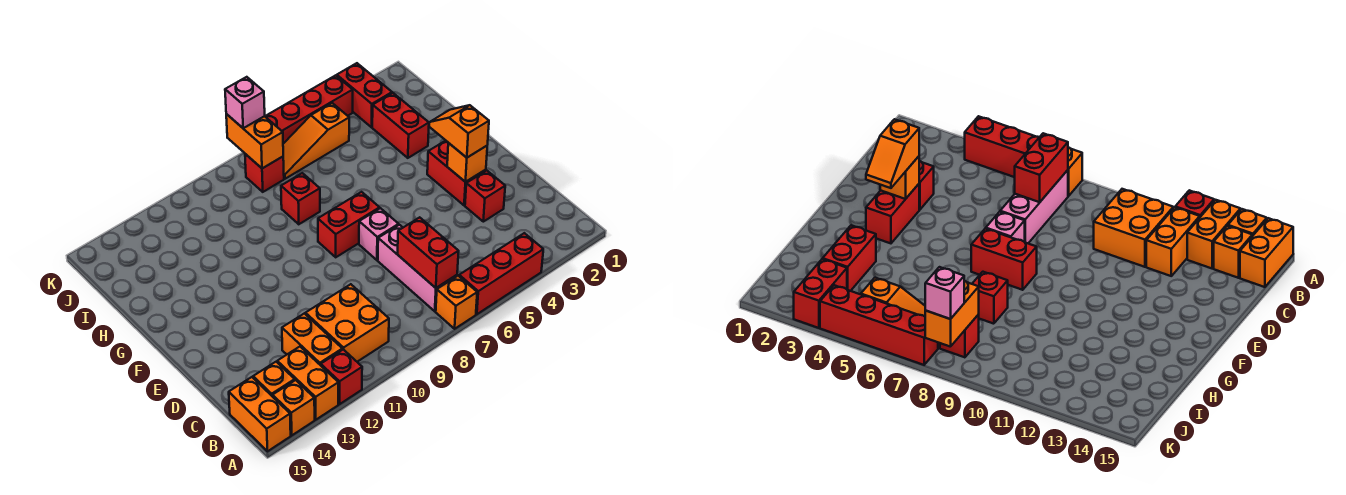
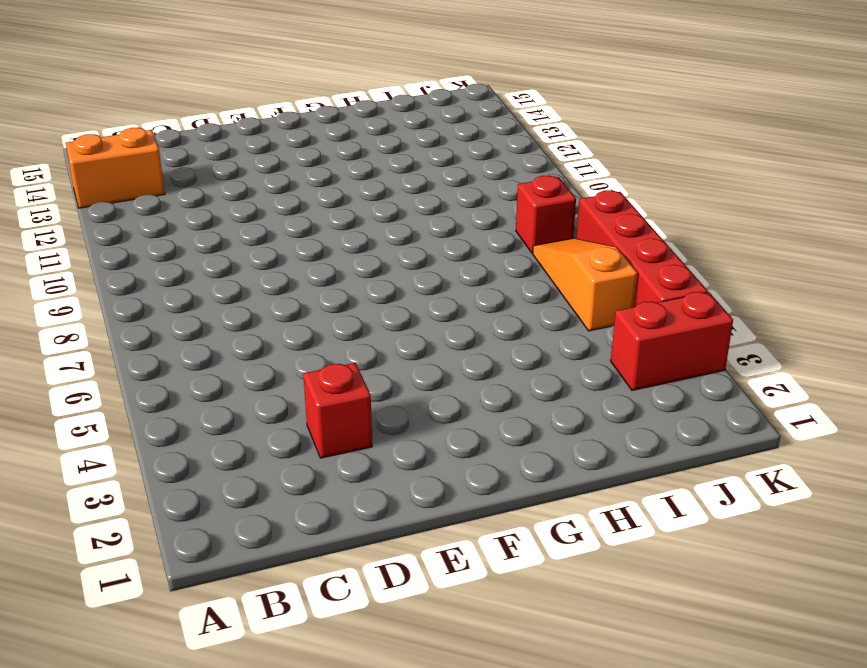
none -> red 1x3 brick [459,233,543,314]
none -> orange 1x1 brick [436,276,477,329]
none -> red 1x1 brick [321,349,362,404]

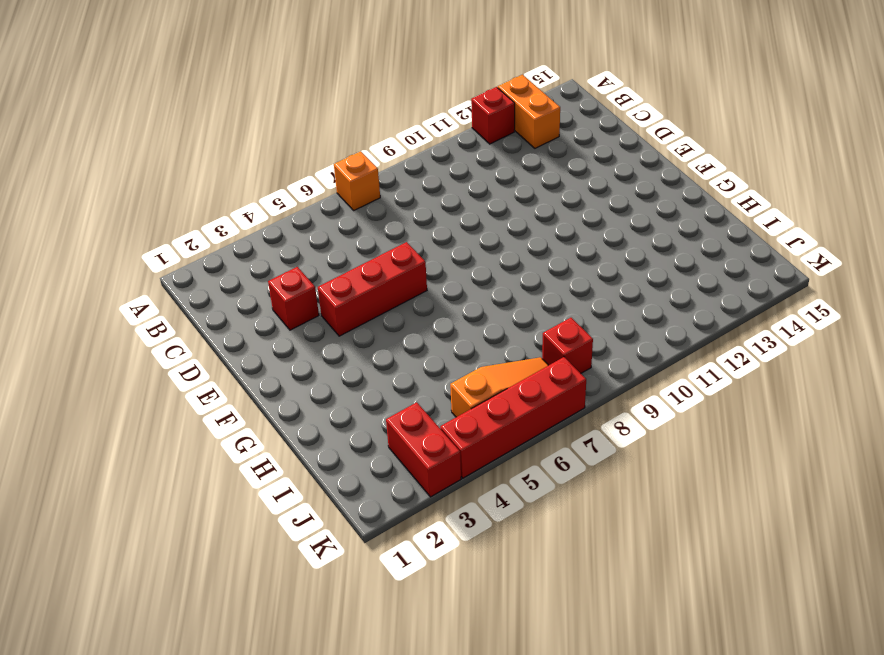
red 1x3 brick [318,242,427,336] -> red 1x3 brick moved to [459,233,543,314]
none -> orange 1x1 brick [273,380,315,435]
none -> orange 1x2 brick [229,377,291,451]
none -> pink 1x3 brick [378,225,457,311]

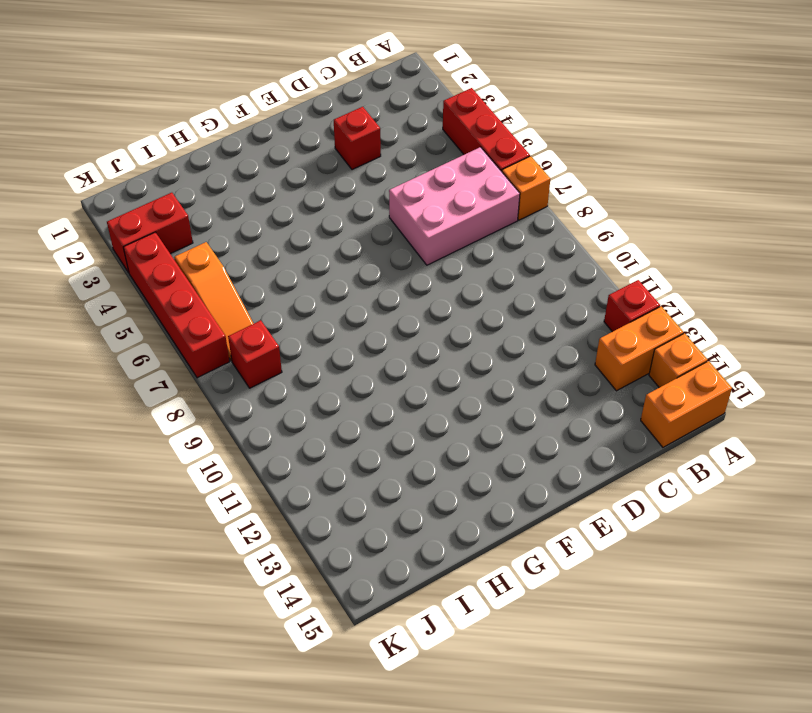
pink 2x3 brick [389,147,520,265] -> pink 1x3 brick [378,225,457,311]
none -> orange 2x2 brick [306,284,389,362]
none -> orange 1x2 brick [282,313,342,365]
none -> orange 1x1 brick [253,362,295,397]

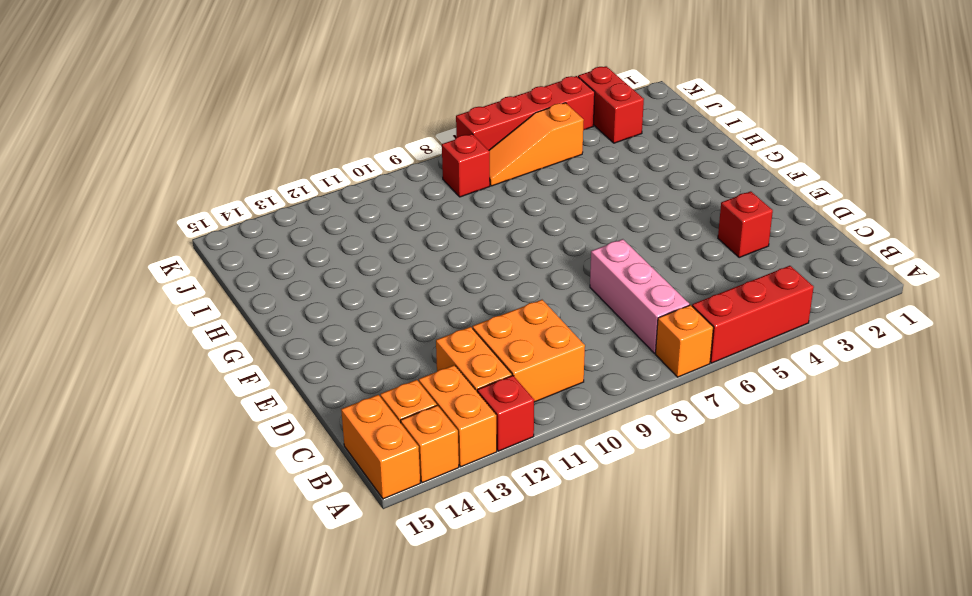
none -> red 1x2 brick [427,140,486,205]
none -> pink 1x1 brick [359,208,399,260]
none -> red 1x2 brick [318,192,380,257]

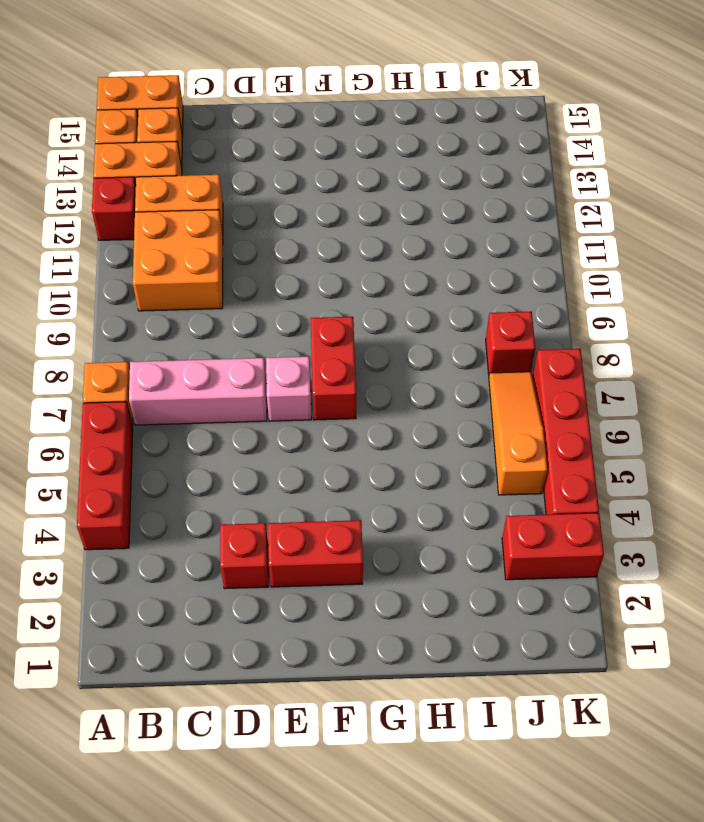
none -> red 1x2 brick [372,93,429,158]
none -> red 1x1 brick [281,173,320,224]
none -> red 1x2 brick [398,217,459,288]

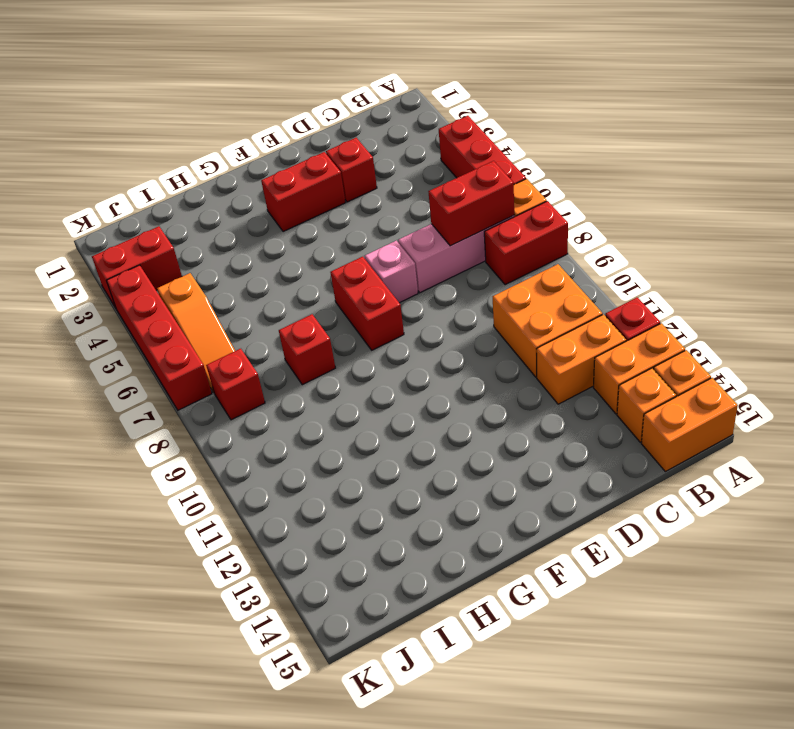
red 1x2 brick [484,201,568,285] -> red 1x2 brick moved to [372,93,429,158]
none -> orange 1x1 brick [447,143,487,182]
none -> orange 1x2 brick [226,114,283,168]
none -> orange 1x2 slope [429,105,489,158]

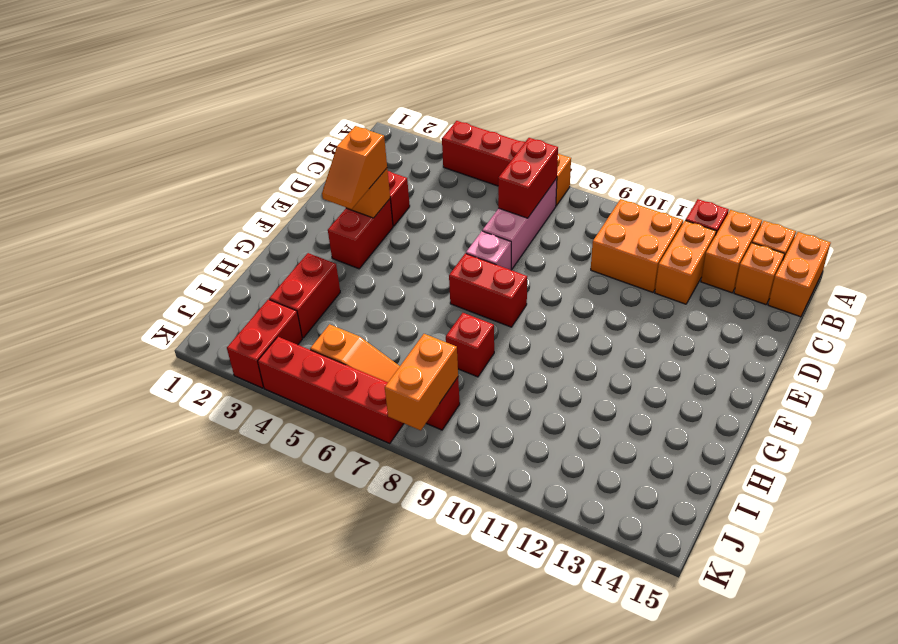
none -> pink 1x1 brick [225,77,265,128]

